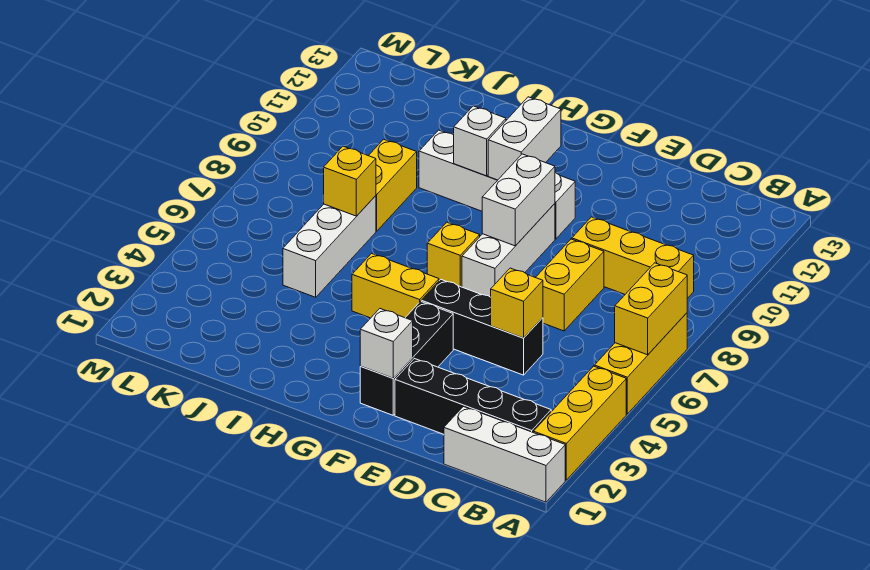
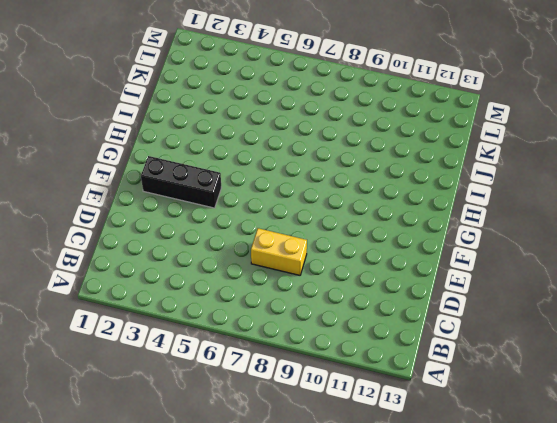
none -> white 1x3 brick [444,406,565,502]
none -> yellow 1x3 brick [533,366,626,480]
none -> yellow 1x3 brick [594,313,687,414]

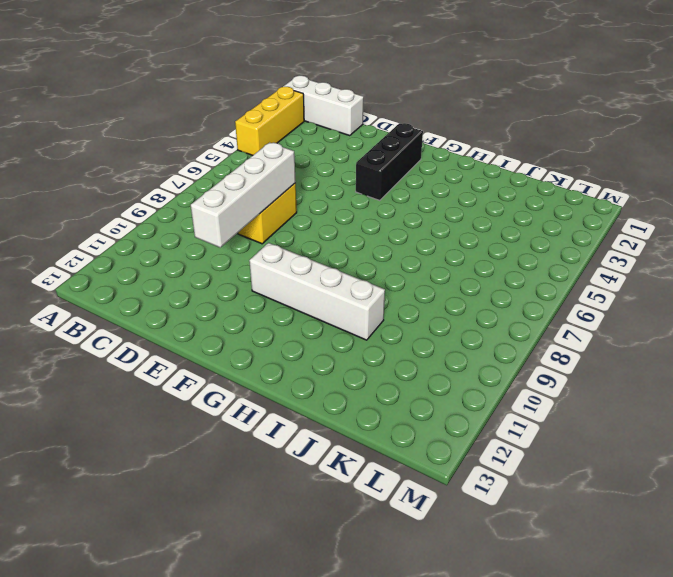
white 1x4 brick [191,143,296,247] -> none
none -> yellow 1x3 brick [594,313,687,414]
none -> black 1x4 brick [395,359,551,434]
none -> yellow 1x3 brick [572,217,694,298]

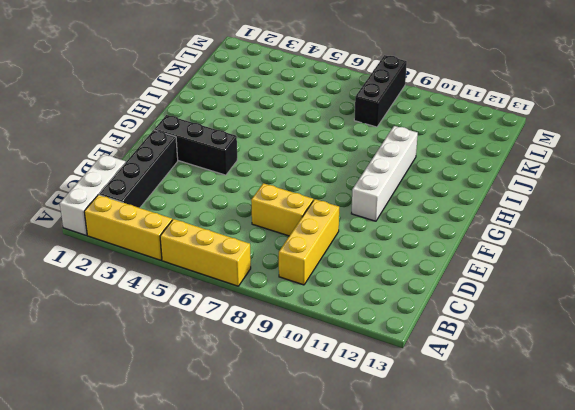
black 1x3 brick [354,55,407,127] -> black 1x3 brick moved to [421,280,543,375]
none -> white 1x3 brick [462,204,555,297]
none -> yellow 1x2 brick [352,253,439,318]
none -> yellow 1x1 brick [427,222,480,287]

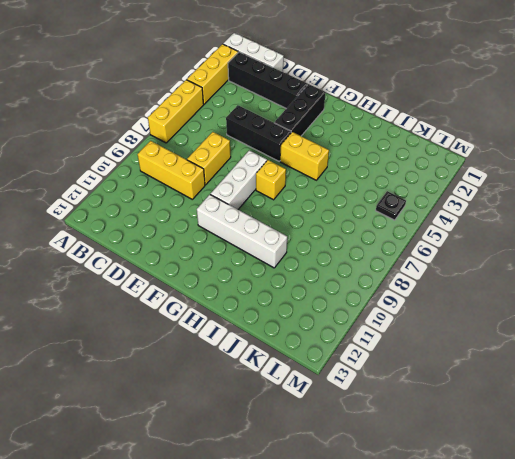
black 1x1 plate [376,191,406,220] -> none
none -> white 1x3 brick [283,196,376,297]
none -> yellow 1x2 brick [369,139,417,231]
none -> yellow 1x2 brick [615,263,687,355]

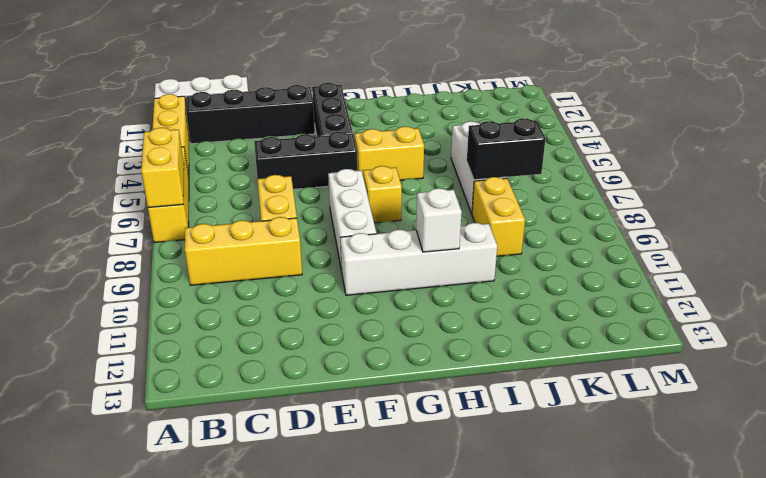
black 1x2 brick [467,118,546,180] -> yellow 1x1 brick [324,146,376,216]
none -> yellow 1x1 brick [491,268,543,338]
none -> white 1x1 brick [360,309,413,378]
none -> white 1x2 brick [482,154,555,246]

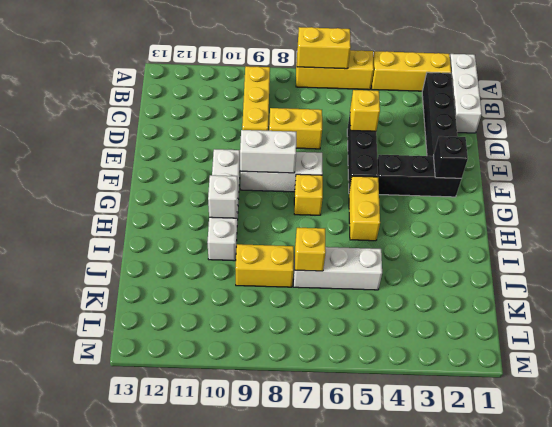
black 1x1 brick [433,136,468,178] -> white 1x1 brick [360,309,413,378]
none -> white 1x2 brick [488,97,561,180]

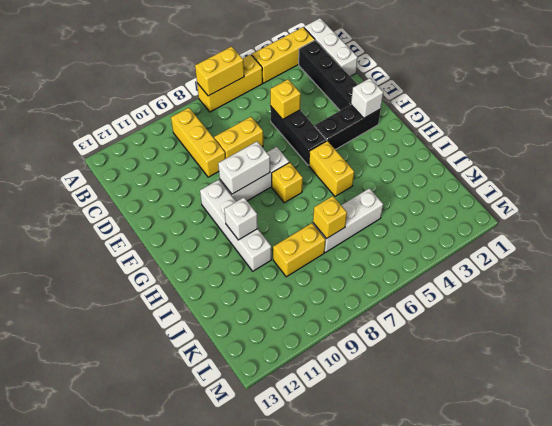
none -> white 1x2 brick [488,97,561,180]

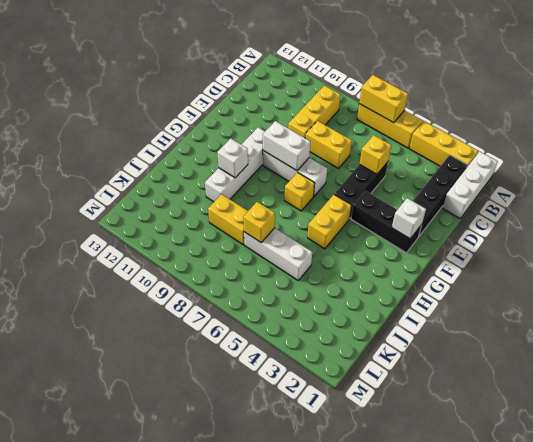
none -> white 1x2 brick [488,97,561,180]

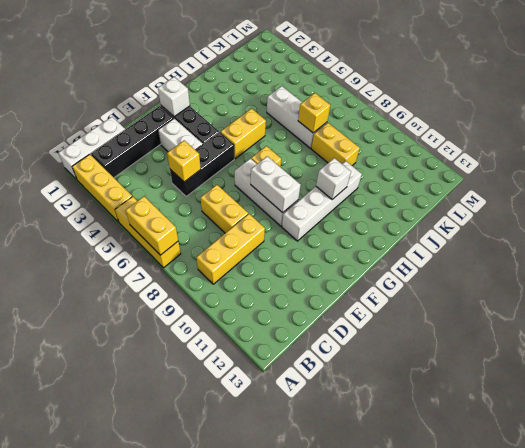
white 1x2 brick [158,119,203,152] -> white 1x2 brick moved to [488,97,561,180]

